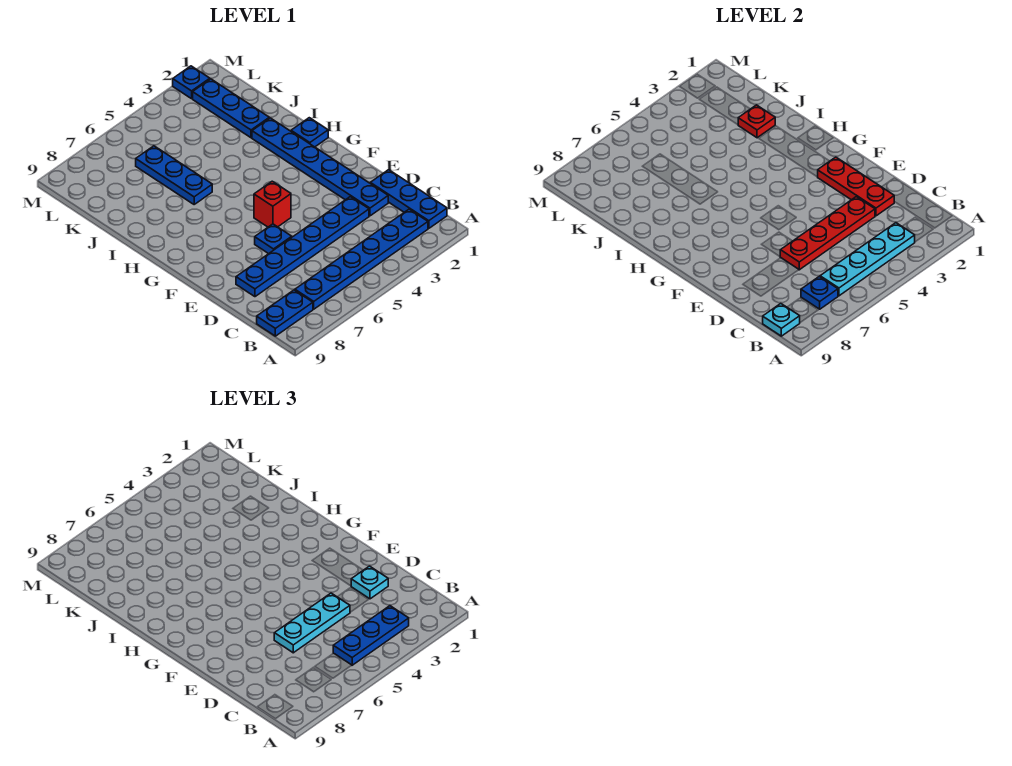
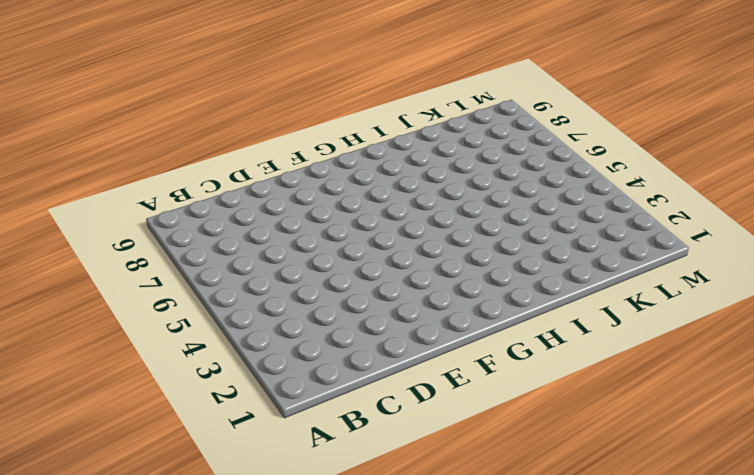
none -> blue 1x3 plate [370,170,447,228]
none -> blue 1x6 plate [295,209,428,309]
none -> blue 1x2 plate [257,290,313,336]

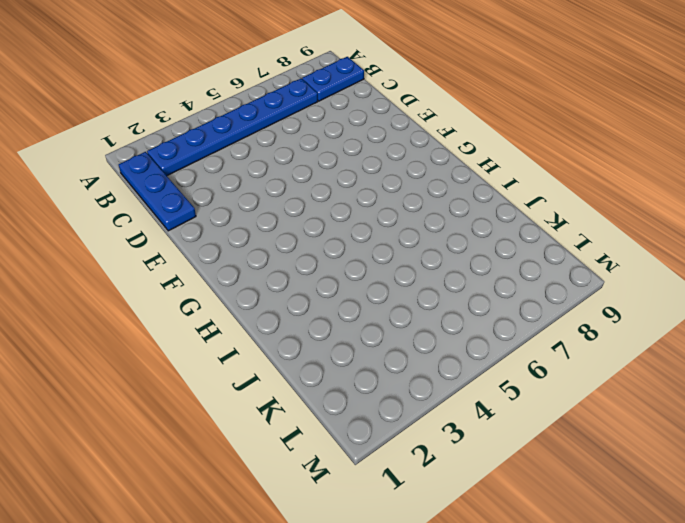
none -> blue 1x6 plate [252,118,388,216]
none -> blue 1x6 plate [236,197,369,297]
none -> blue 1x1 plate [255,224,292,254]

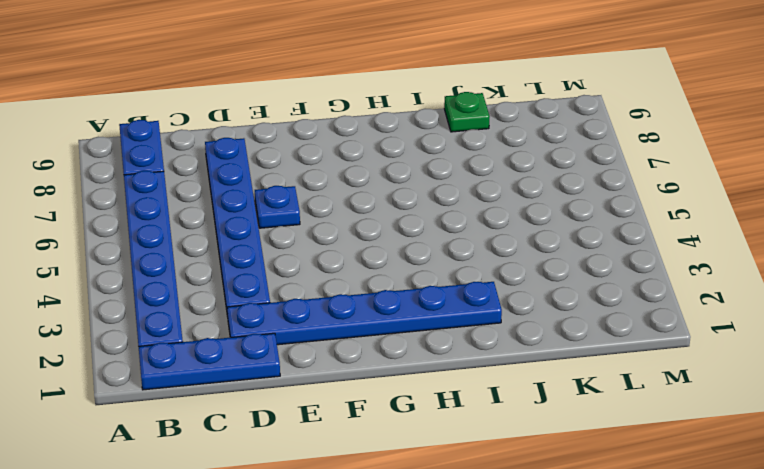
green 1x1 plate [444,92,490,132] -> none
none -> red 1x1 brick [254,181,291,227]
none -> blue 1x1 plate [291,118,328,147]
none -> blue 1x3 plate [136,146,212,204]

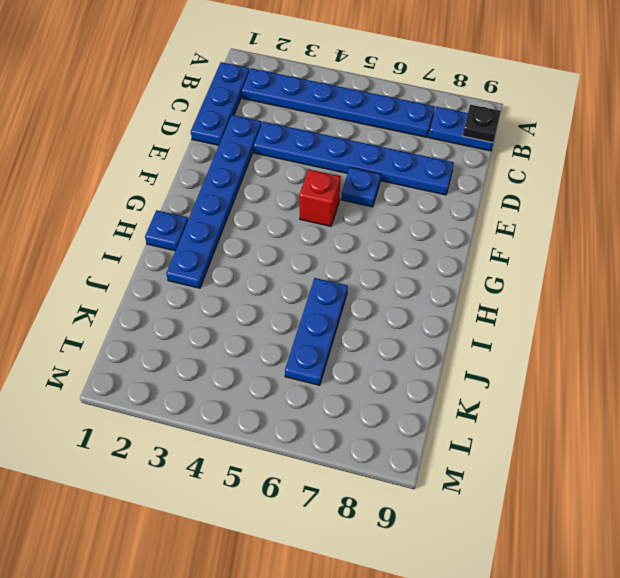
black 1x1 plate [462,105,501,143] -> cyan 1x1 plate [763,304,800,336]
none -> blue 1x3 plate [193,79,269,138]
none -> blue 1x1 plate [173,66,210,99]
none -> cyan 1x4 plate [820,223,915,296]

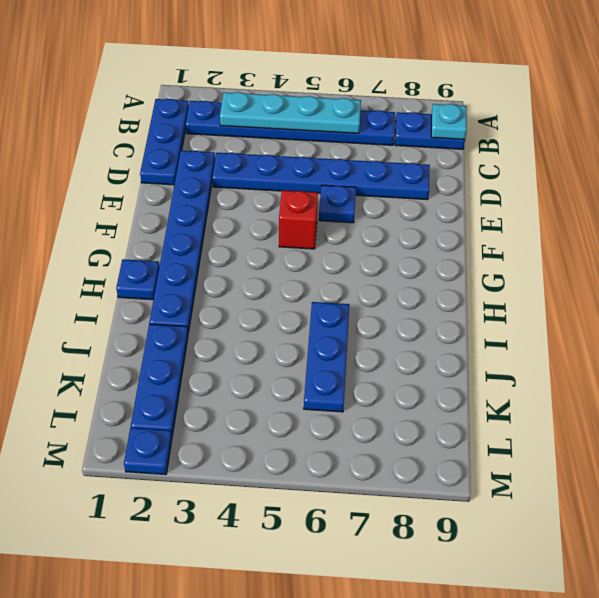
none -> blue 1x1 plate [801,277,838,309]
none -> red 1x3 plate [818,157,894,216]
none -> red 1x4 plate [780,197,875,270]

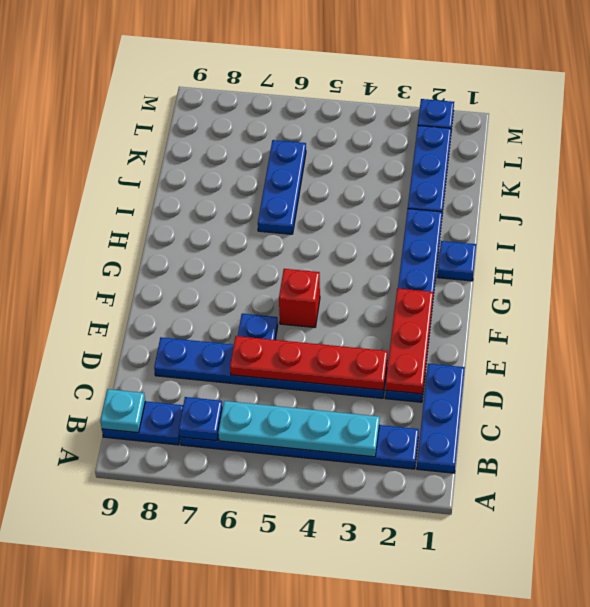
none -> red 1x1 plate [738,105,775,138]
none -> blue 1x3 plate [333,606,409,665]
none -> cyan 1x1 plate [351,566,388,599]

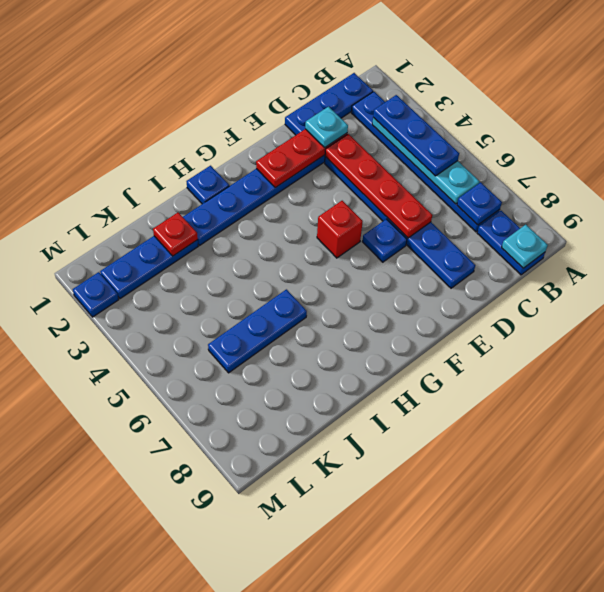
none -> cyan 1x3 plate [274,593,350,653]

